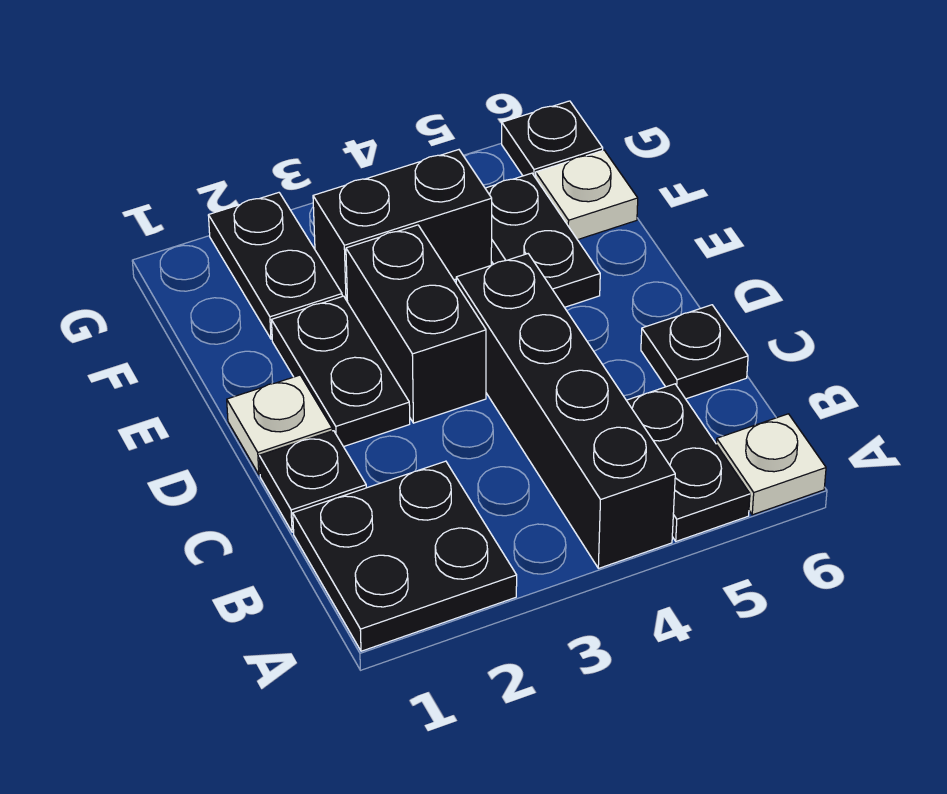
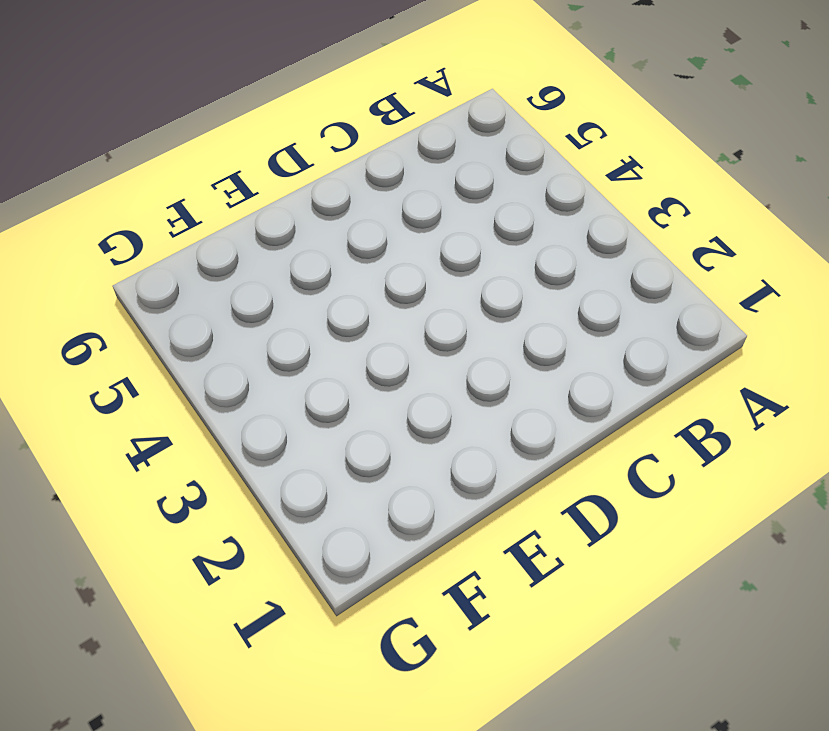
none -> black 2x2 plate [293,461,517,651]
none -> black 1x4 brick [456,254,675,568]
none -> black 1x2 plate [626,384,750,541]

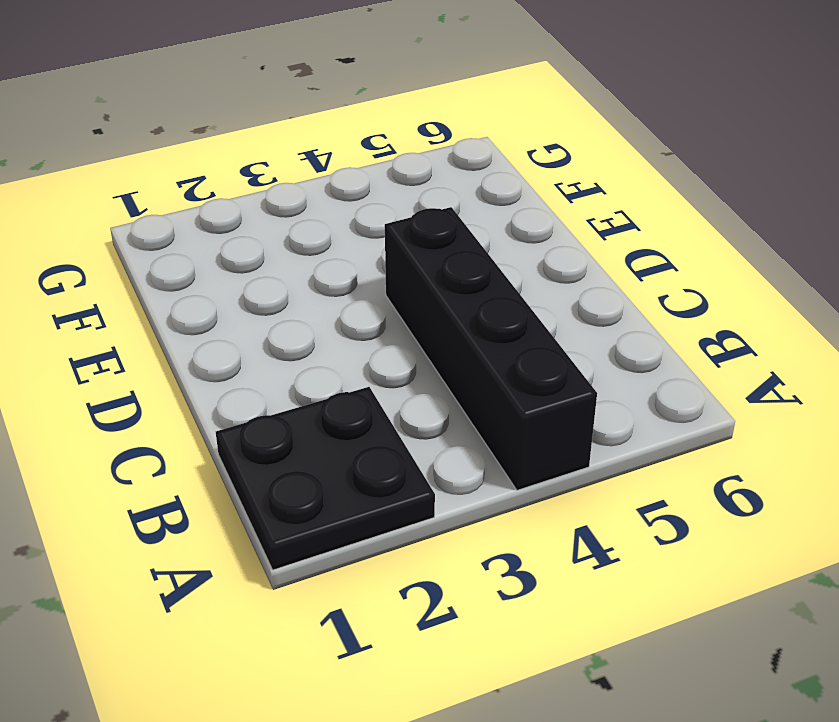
none -> black 1x2 plate [626,384,750,541]
none -> white 1x1 plate [716,414,826,515]
none -> black 1x1 plate [259,431,366,532]

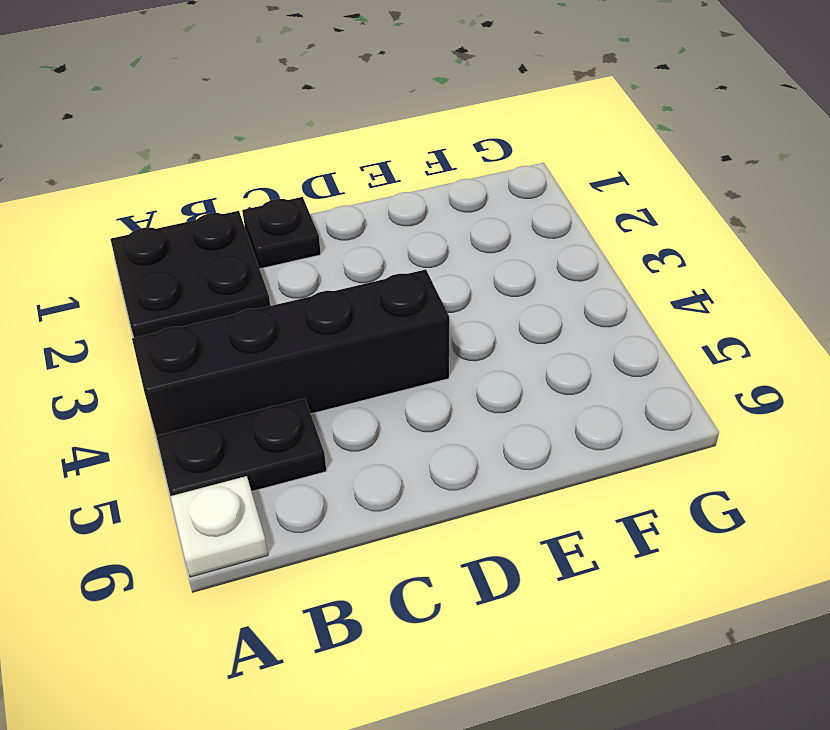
none -> black 1x1 plate [641,305,748,399]
none -> white 1x1 plate [227,375,332,475]
none -> black 1x2 plate [272,296,410,447]

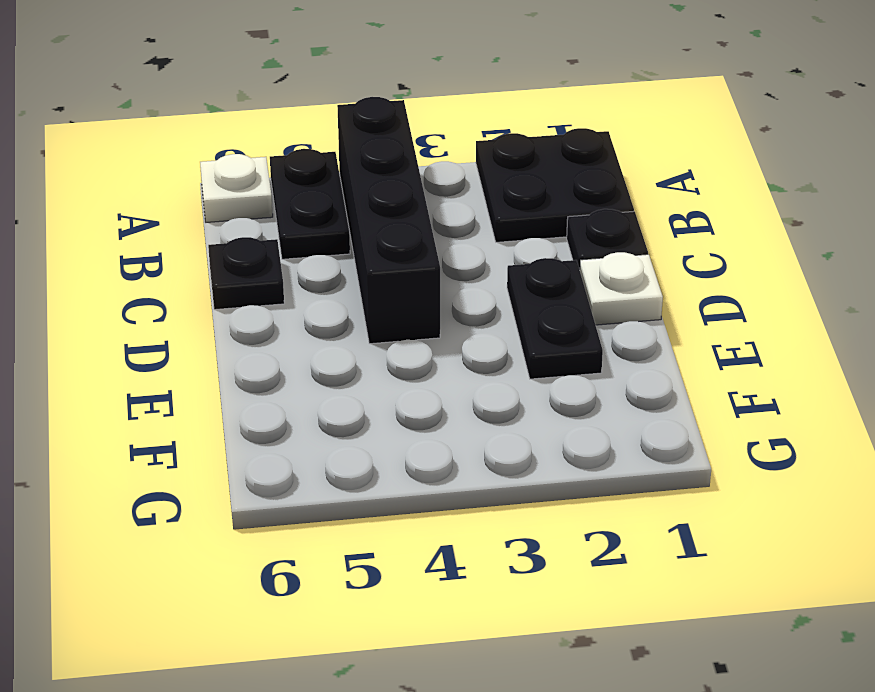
none -> black 1x2 brick [346,225,486,423]
none -> black 1x2 plate [485,173,600,307]
none -> black 1x2 plate [208,193,342,339]

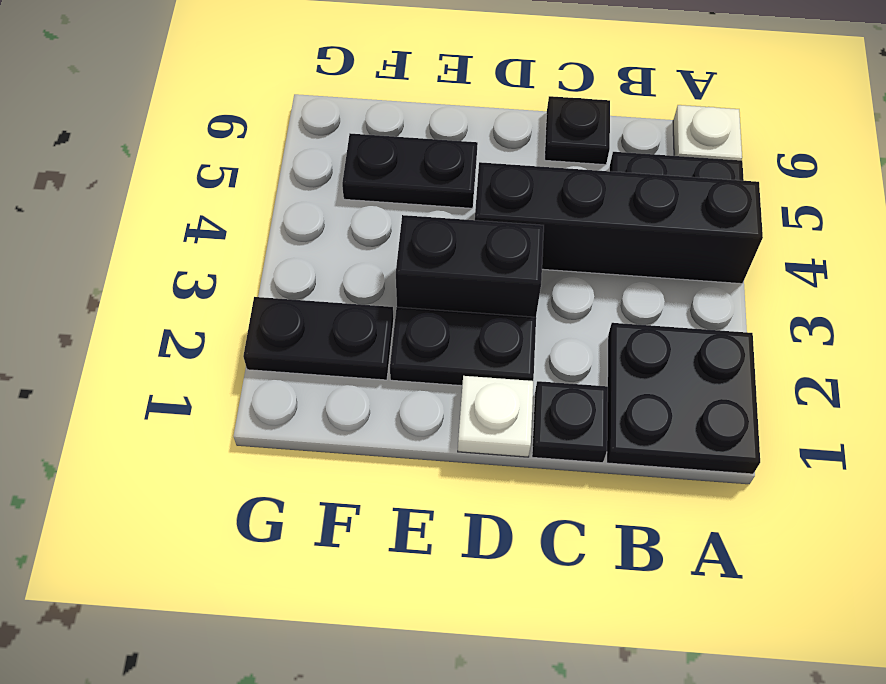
none -> black 1x2 brick [313,150,492,302]
none -> white 1x1 plate [536,150,638,240]
none -> black 1x1 plate [502,101,603,178]

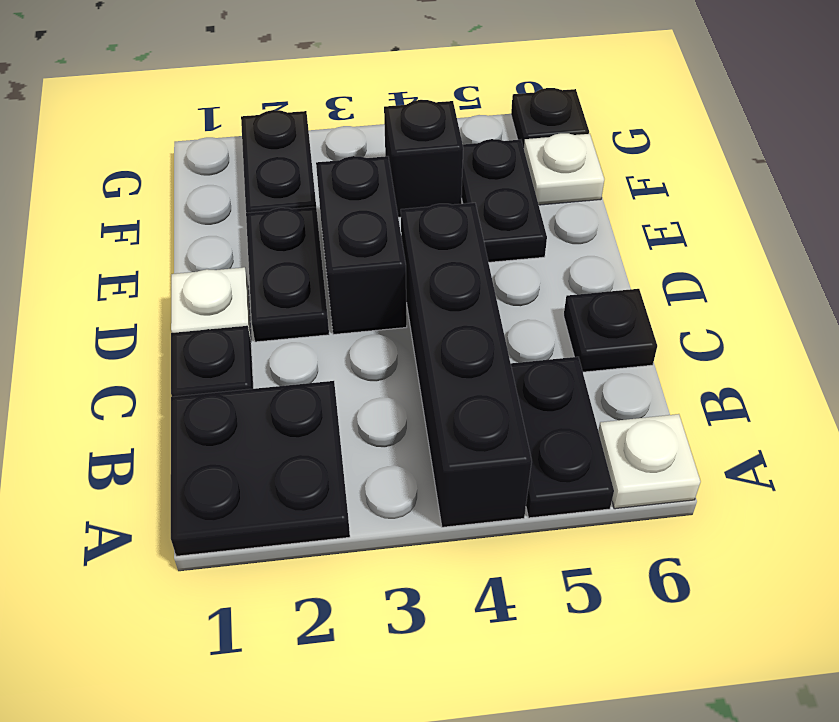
black 1x1 brick [384,100,463,217] -> black 1x2 brick [313,150,492,302]

